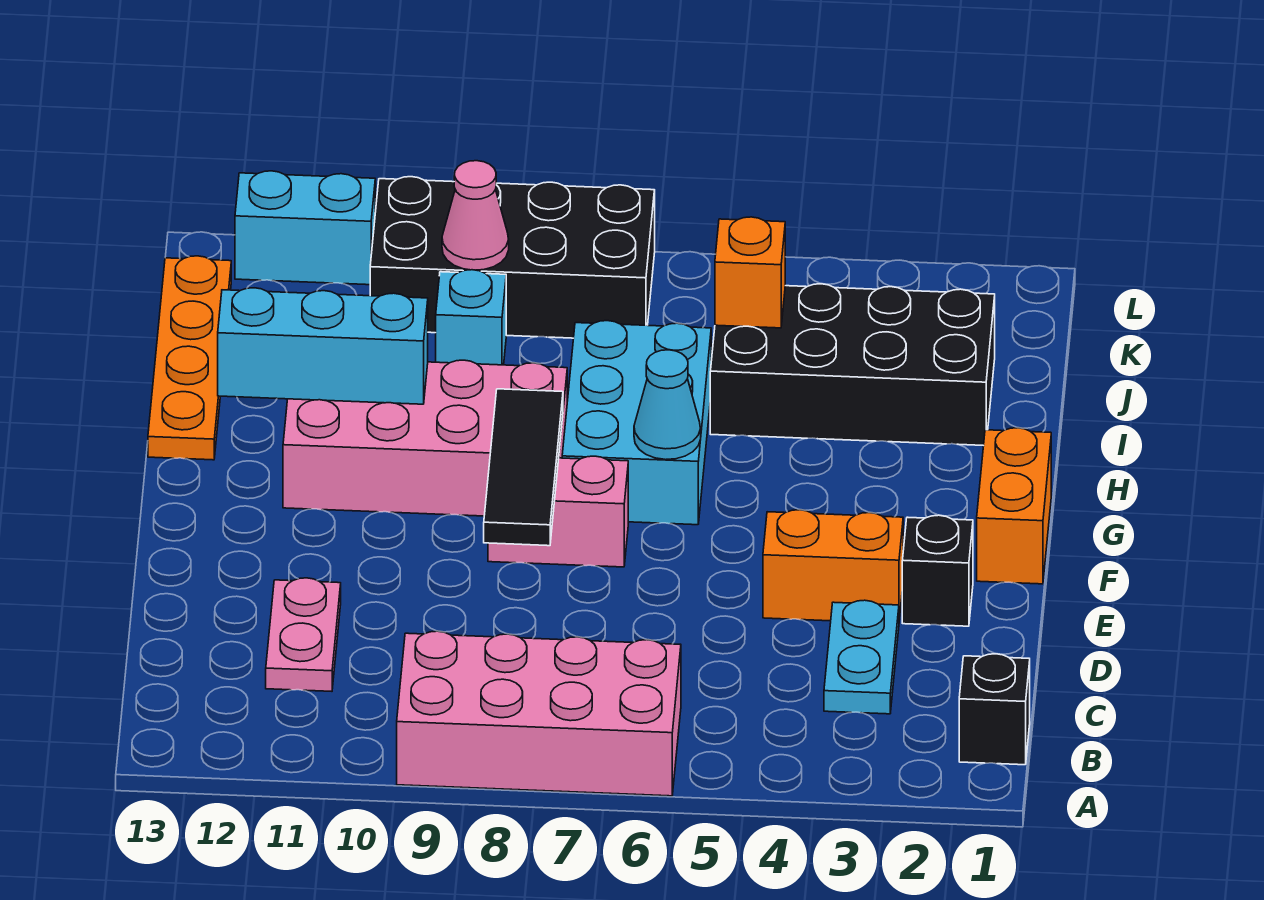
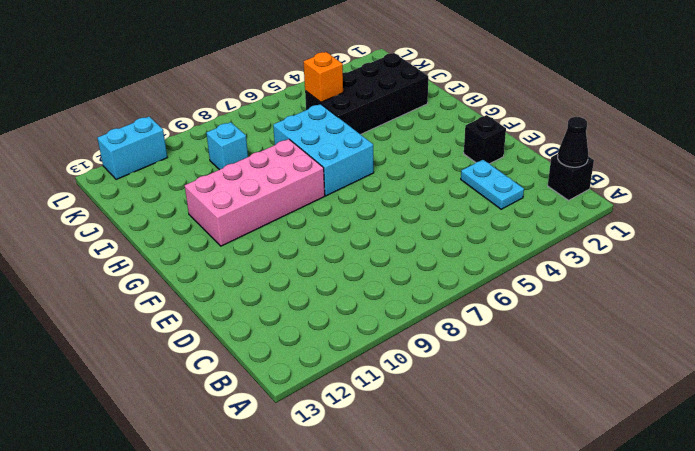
black 1x1 cone [558,117,588,167] -> none
none -> pink 2x4 brick [397,631,681,796]
none -> pink 1x2 plate [266,578,341,691]
none -> orange 1x2 brick [763,510,903,621]

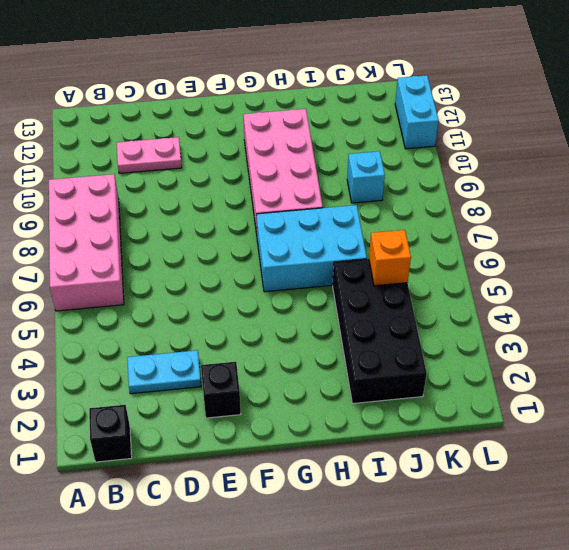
none -> orange 1x2 brick [763,510,903,621]
none -> orange 1x2 brick [977,428,1051,584]
none -> pink 1x2 brick [488,456,628,567]

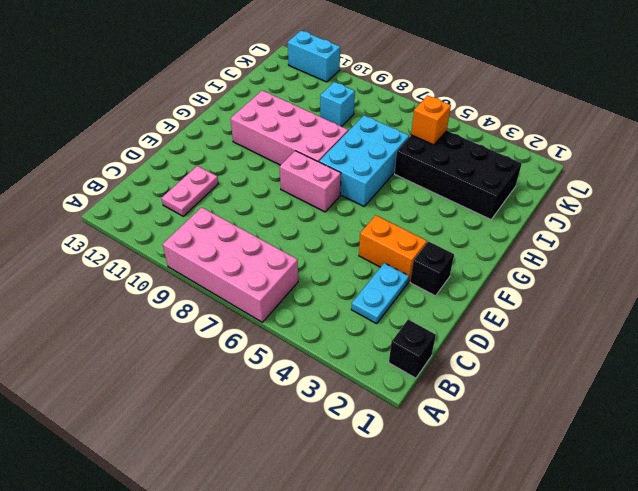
none -> orange 1x2 brick [977,428,1051,584]
none -> orange 1x4 plate [148,256,231,460]
none -> black 2x4 brick [370,177,655,338]

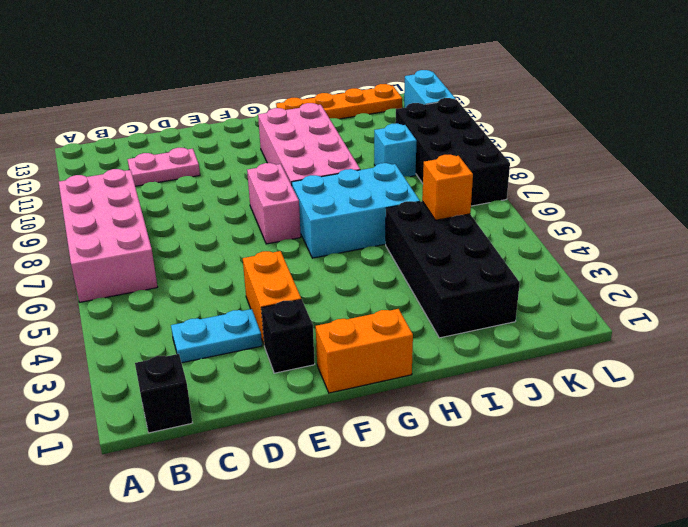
none -> black 1x3 tile [484,389,563,546]
none -> cyan 1x1 cone [634,350,701,460]
none -> cyan 1x3 brick [218,288,428,404]

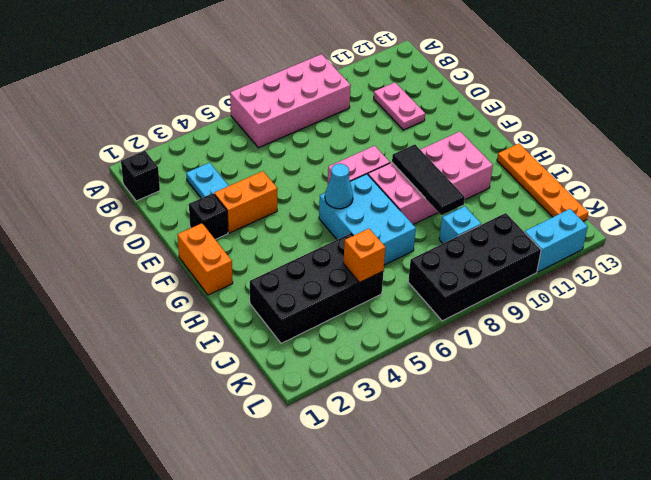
black 1x3 tile [392,144,465,215] -> black 1x3 tile moved to [484,389,563,546]
none -> cyan 1x3 brick [218,288,428,404]
none -> pink 1x1 cone [442,161,509,270]

